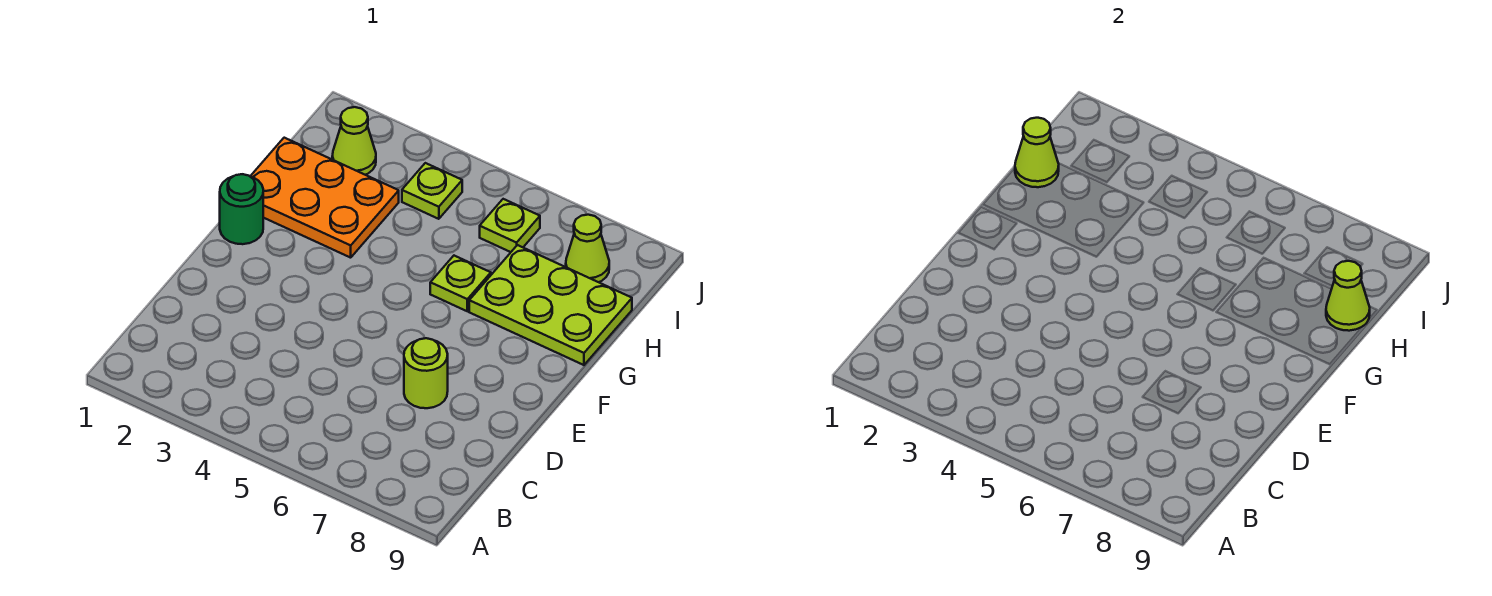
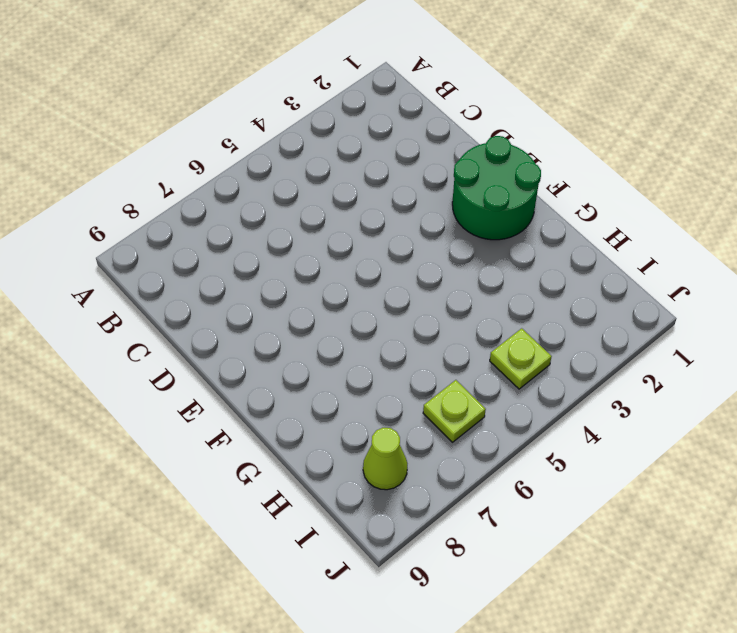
green 2x2 round brick [452,136,541,240] -> green 1x1 round brick [220,174,263,244]
none -> lime 1x1 round brick [404,338,448,408]
none -> orange 2x3 plate [251,138,399,258]

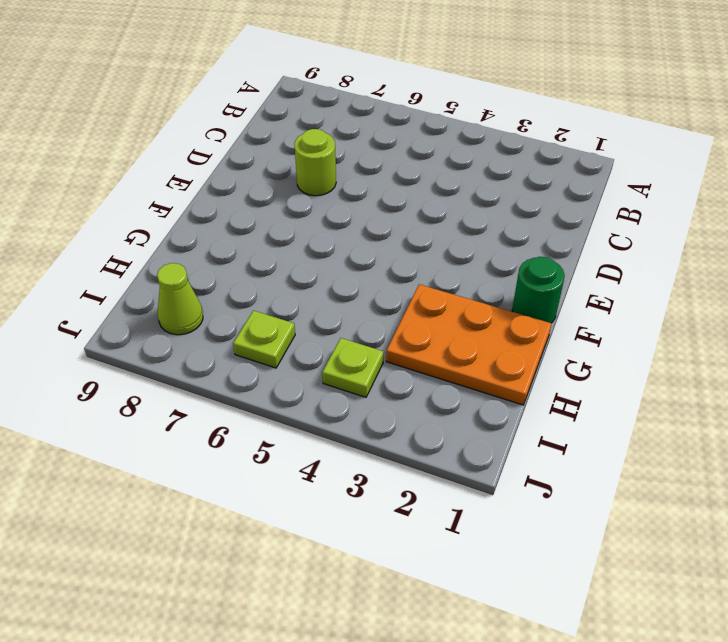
none -> lime 1x1 plate [430,256,491,311]
none -> lime 2x3 plate [469,245,632,365]

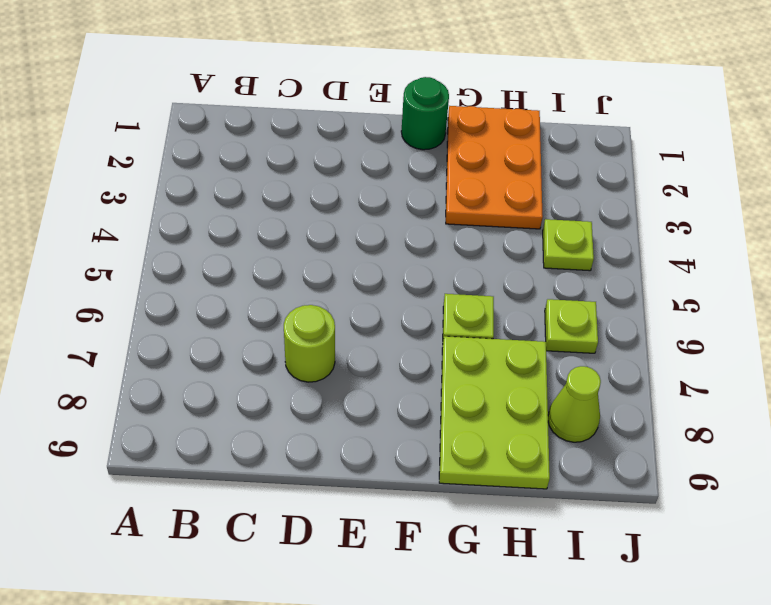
none -> lime 1x1 cone [332,107,376,175]
none -> lime 1x1 cone [1015,118,1059,187]

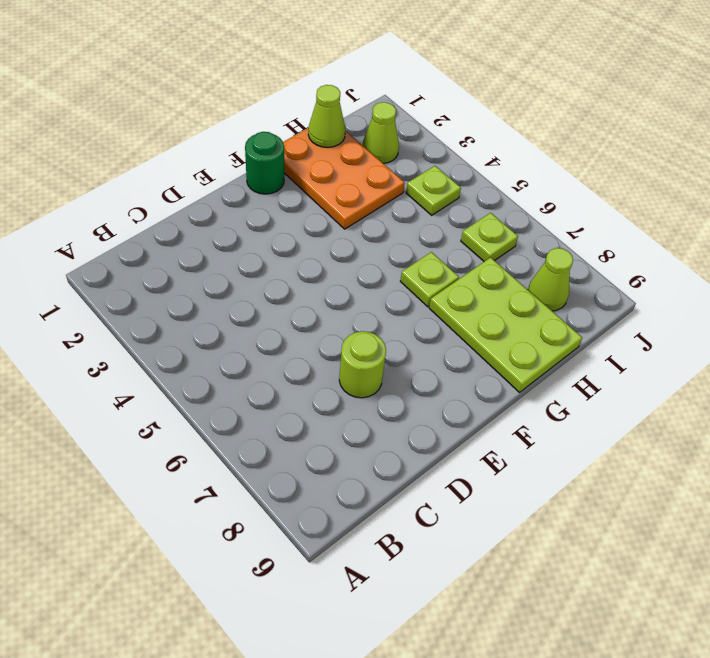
none -> lime 1x1 cone [1326,261,1370,331]

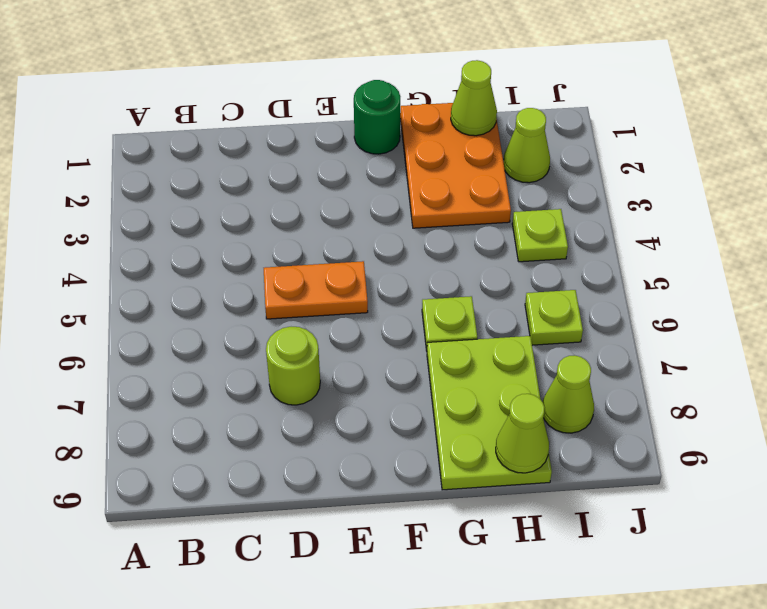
orange 1x2 plate [264,261,368,319] -> none

